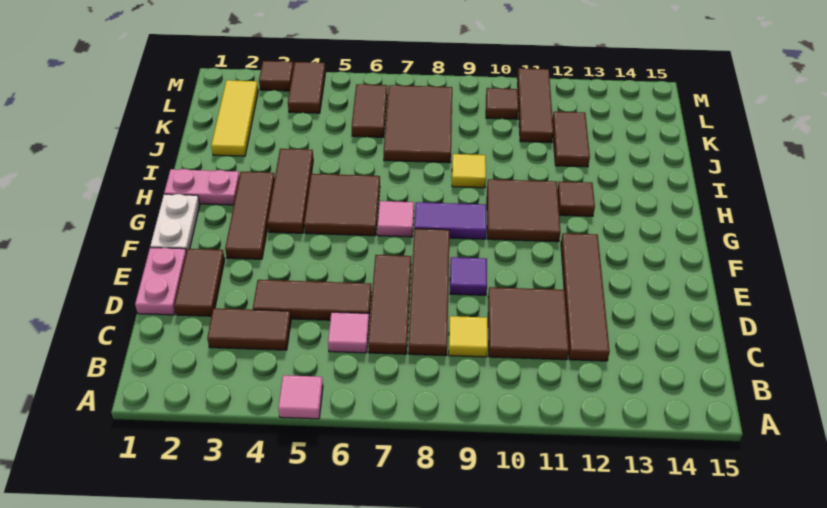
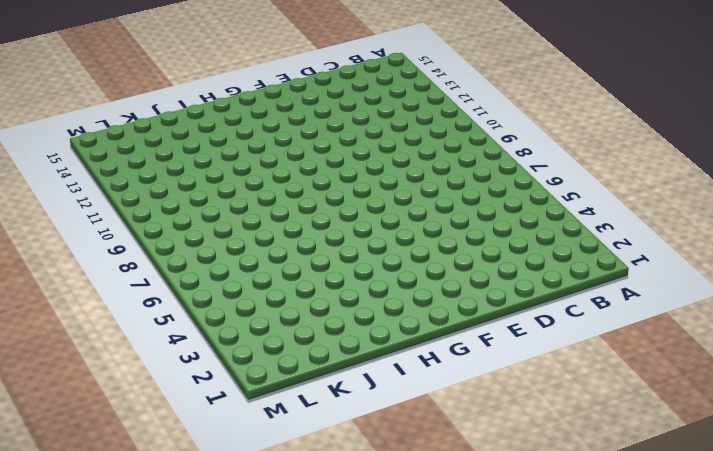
none -> pink 1x1 tile [278,375,323,419]
none -> brown 1x2 tile [207,308,291,350]
none -> pink 1x1 tile [328,312,369,353]
none -> brown 1x3 tile [368,255,411,354]

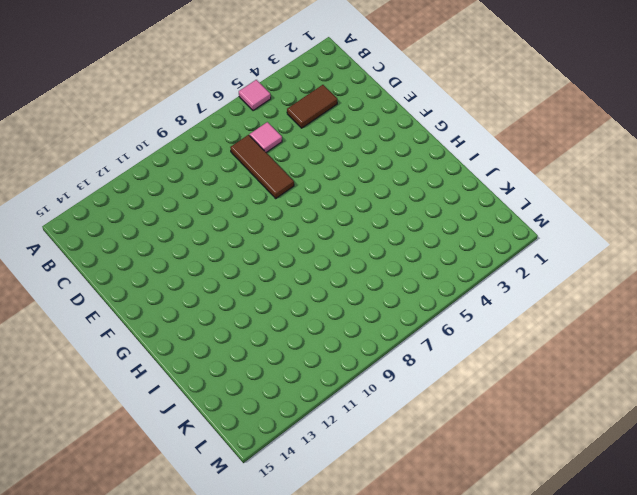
none -> brown 1x4 tile [409,229,450,356]
none -> yellow 1x1 tile [449,316,488,357]
none -> brown 2x2 tile [488,287,569,360]
none -> brown 1x4 tile [561,233,610,361]

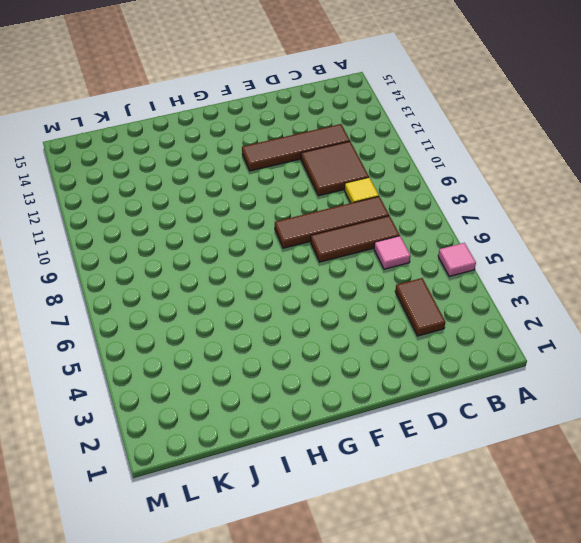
none -> pink 1x2 plate [135,247,186,315]
none -> brown 1x2 tile [174,249,225,316]
none -> brown 1x3 tile [253,280,372,320]
none -> purple 1x1 tile [450,257,487,295]

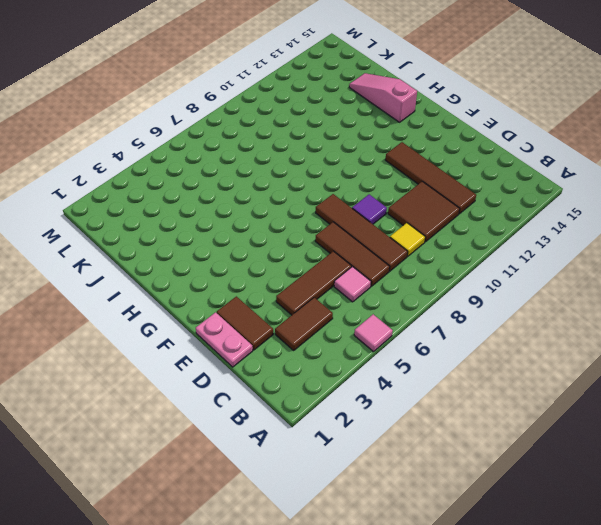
pink 1x3 slope [349,73,417,122] -> none
none -> white 1x2 plate [150,194,200,252]
none -> brown 1x3 tile [225,172,275,259]
none -> brown 1x3 tile [267,149,313,233]
none -> brown 2x2 tile [304,174,380,236]

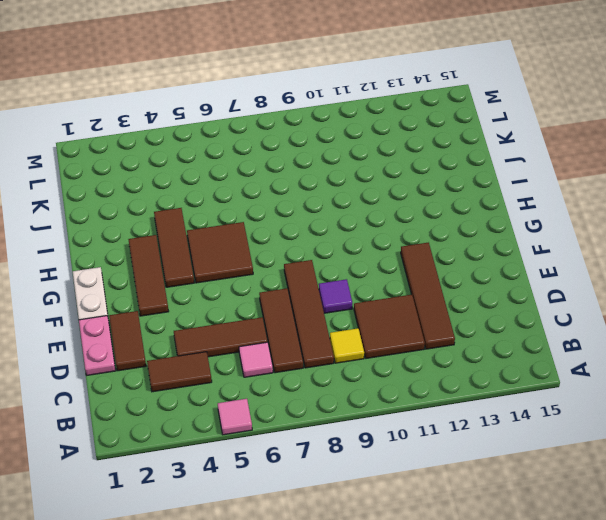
none -> pink 1x1 tile [378,201,414,237]
none -> purple 1x2 tile [414,202,487,239]
none -> brown 2x2 tile [487,179,561,242]
none -> pink 1x2 plate [164,169,240,205]

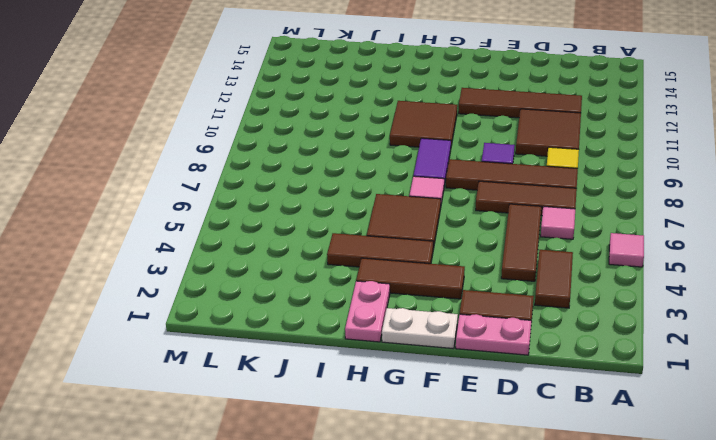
none -> brown 1x1 tile [558,182,595,216]
none -> yellow 1x1 tile [452,154,486,188]
none -> yellow 1x3 tile [211,80,258,156]
none -> brown 2x3 tile [384,85,452,163]

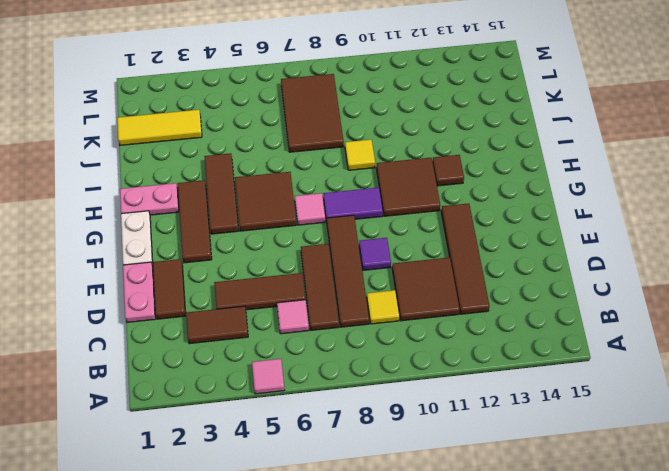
yellow 1x3 tile [117,110,202,145] -> yellow 1x3 tile turned to [211,80,258,156]
none -> brown 1x2 tile [553,112,590,167]
none -> brown 1x2 tile [352,84,387,137]
none -> brown 1x3 tile [517,68,553,143]
none -> brown 1x2 tile [288,62,326,113]

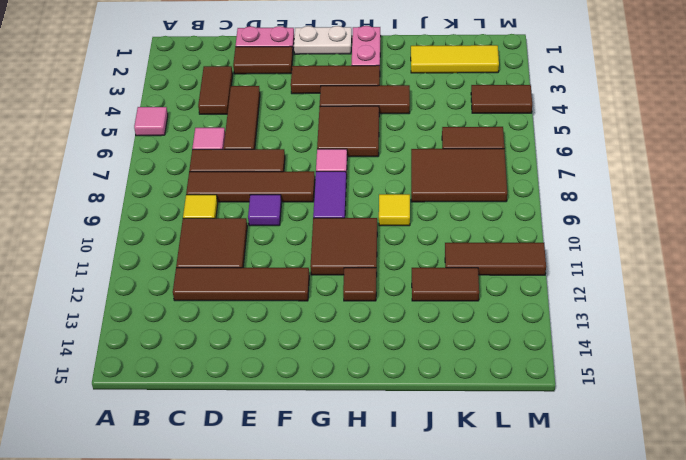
none -> brown 1x1 tile [486,88,519,119]
none -> brown 1x1 tile [259,61,294,91]

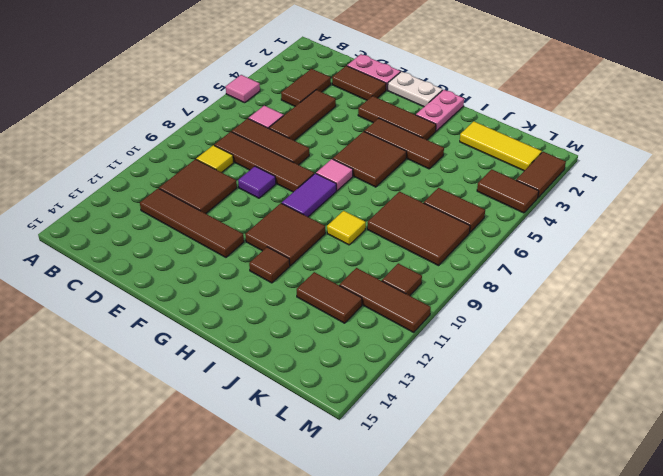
brown 1x2 tile [516,152,566,198] -> brown 1x1 tile [259,61,294,91]

